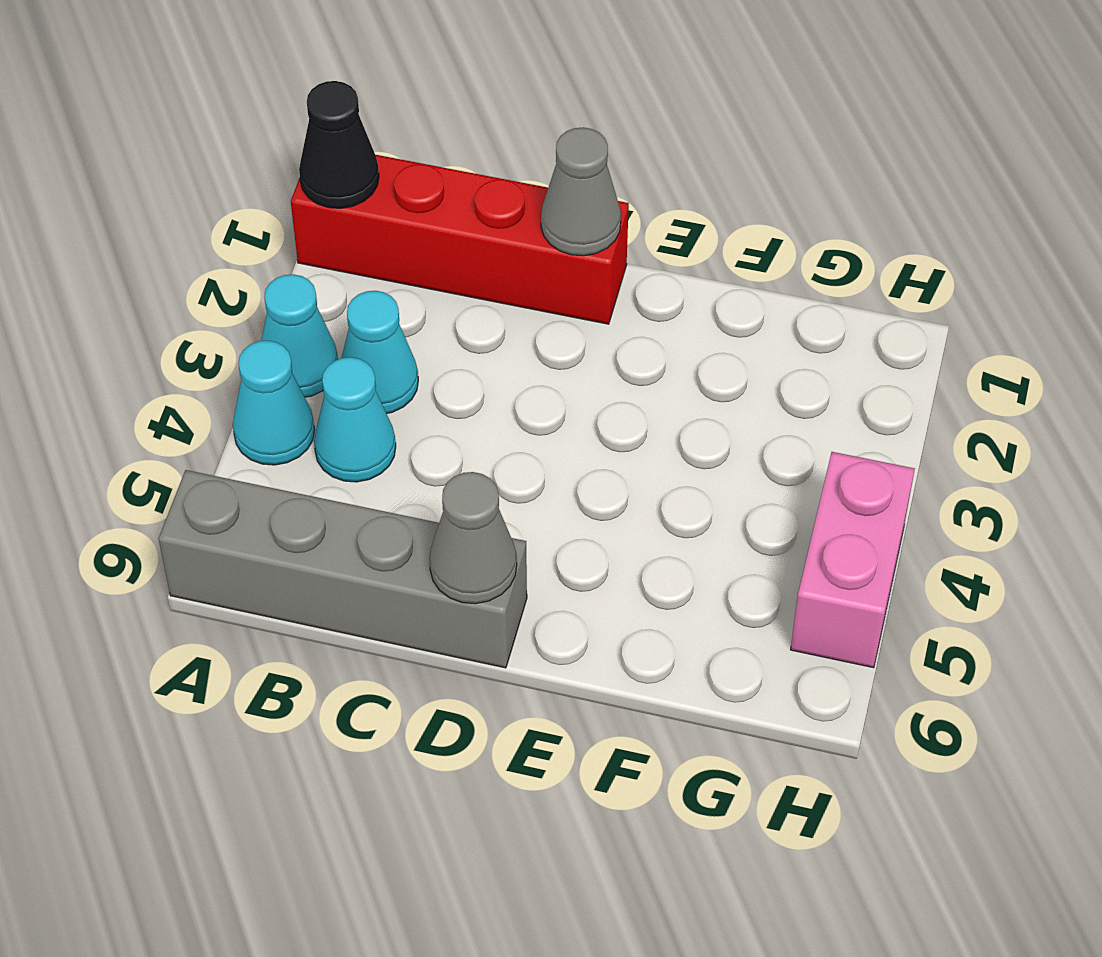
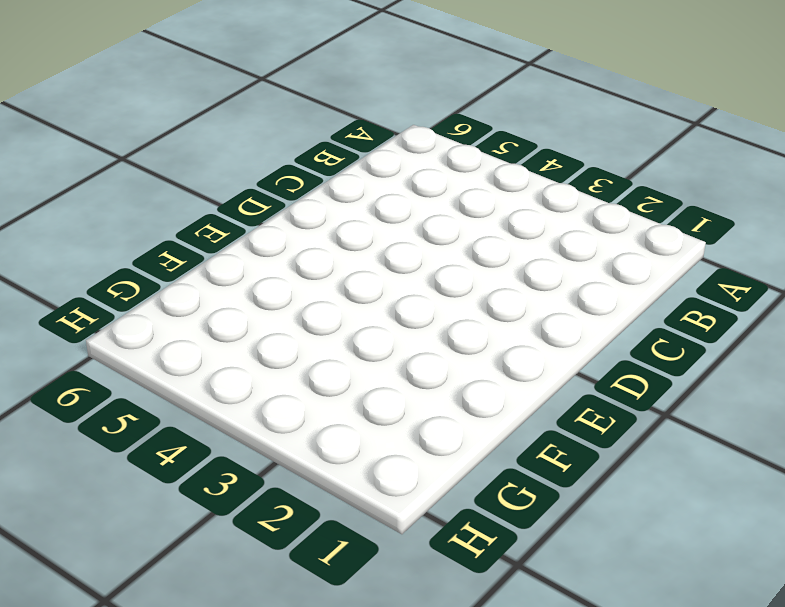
none -> red 1x4 brick [291,155,629,324]
none -> cyan 1x1 cone [261,274,338,397]

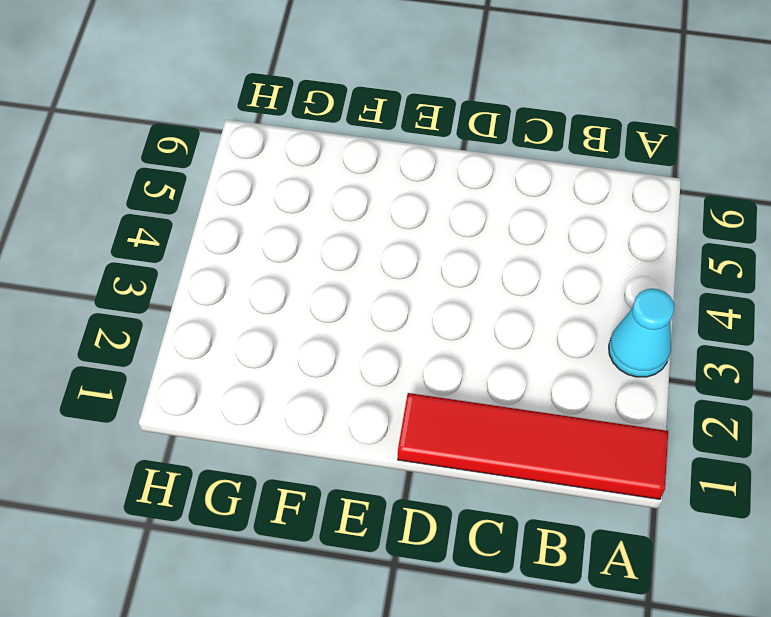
red 1x4 tile [398,393,668,499] -> red 1x4 brick [291,155,629,324]
none -> cyan 1x1 cone [233,340,315,465]
none -> grey 1x4 brick [159,470,527,668]

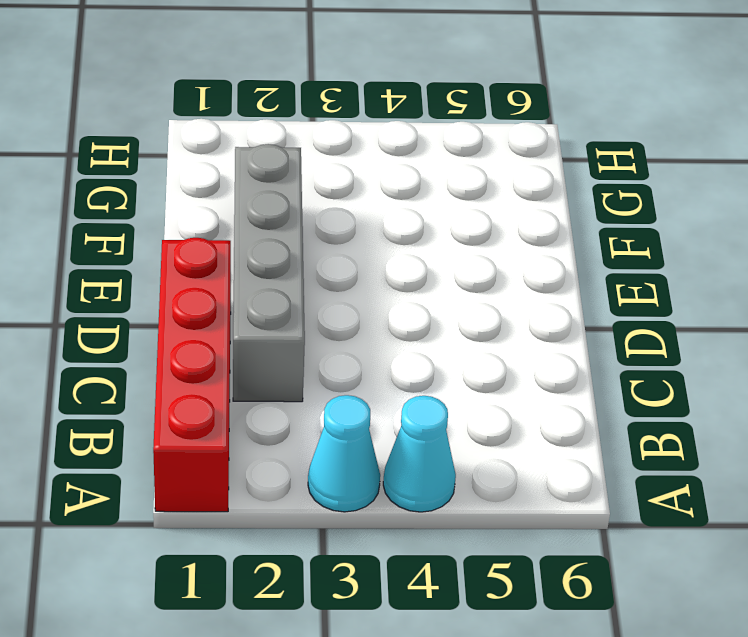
grey 1x4 brick [233,144,305,402] -> grey 1x4 brick moved to [159,470,527,668]
none -> cyan 1x1 cone [342,291,418,413]
none -> cyan 1x1 cone [314,357,396,482]

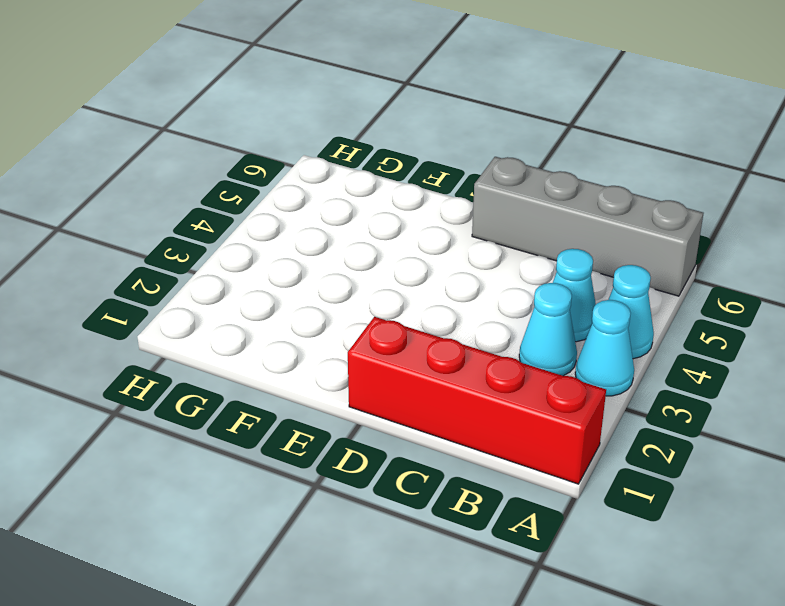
none -> pink 1x2 brick [791,452,915,668]
none -> black 1x1 cone [299,81,379,208]

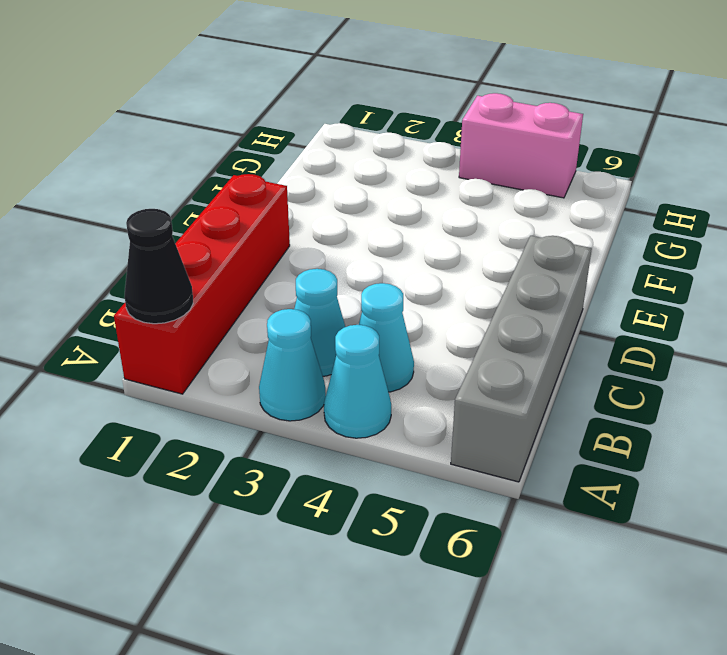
none -> grey 1x1 cone [541,127,621,256]
none -> grey 1x1 cone [429,472,517,604]

